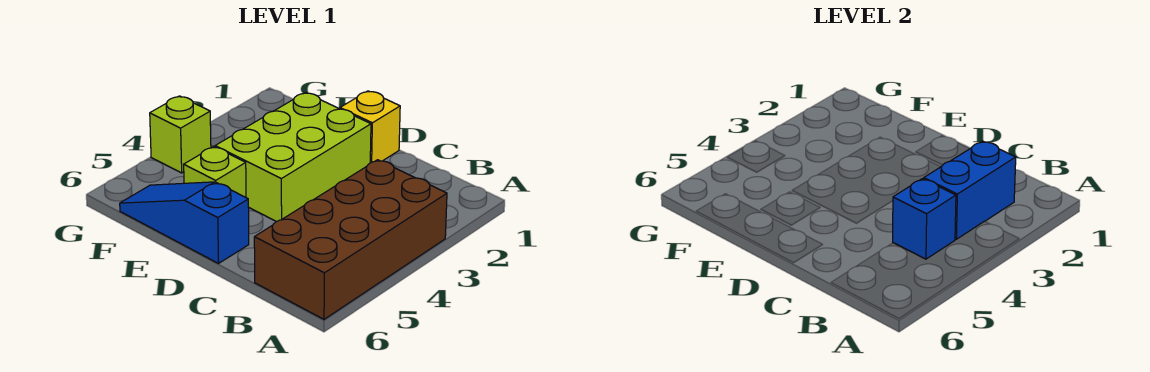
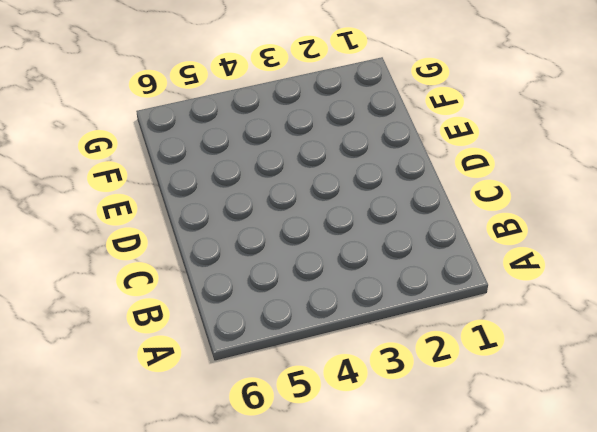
none -> brown 2x4 brick [254,160,447,319]
none -> yellow 1x1 brick [340,91,400,163]

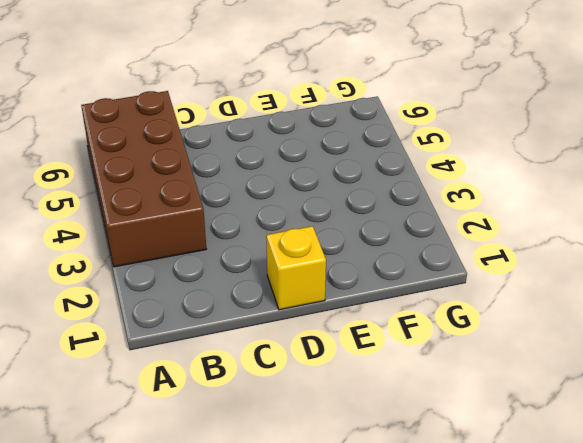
none -> lime 2x3 brick [215,93,371,222]
none -> blue 1x3 slope [120,182,249,263]

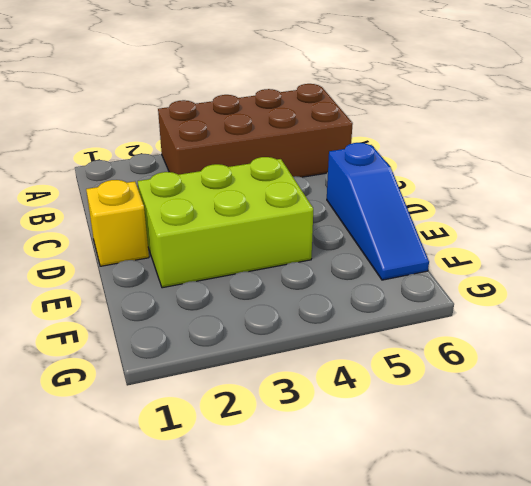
none -> lime 1x1 brick [184,147,246,197]
none -> lime 1x1 brick [150,96,211,173]

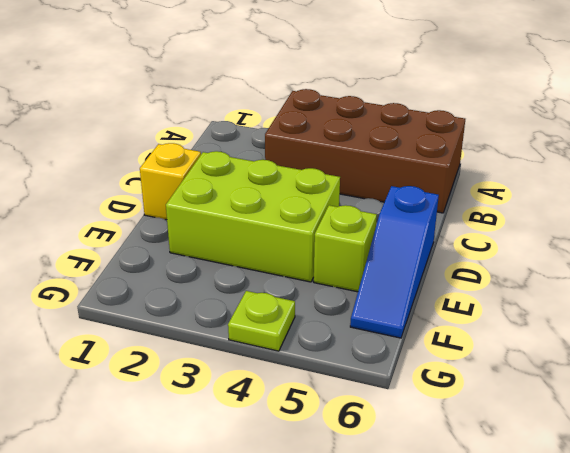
lime 1x1 plate [228,291,295,351] -> lime 1x1 brick [150,96,211,173]
none -> blue 1x2 brick [924,141,1016,239]
none -> blue 1x1 brick [893,179,956,259]

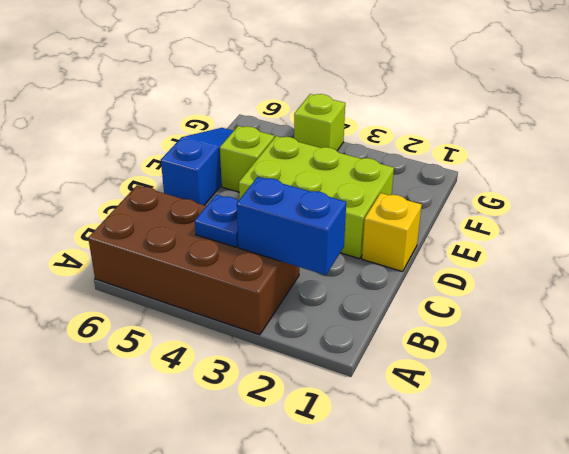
blue 1x1 plate [195,195,238,247] -> blue 1x1 brick [893,179,956,259]

